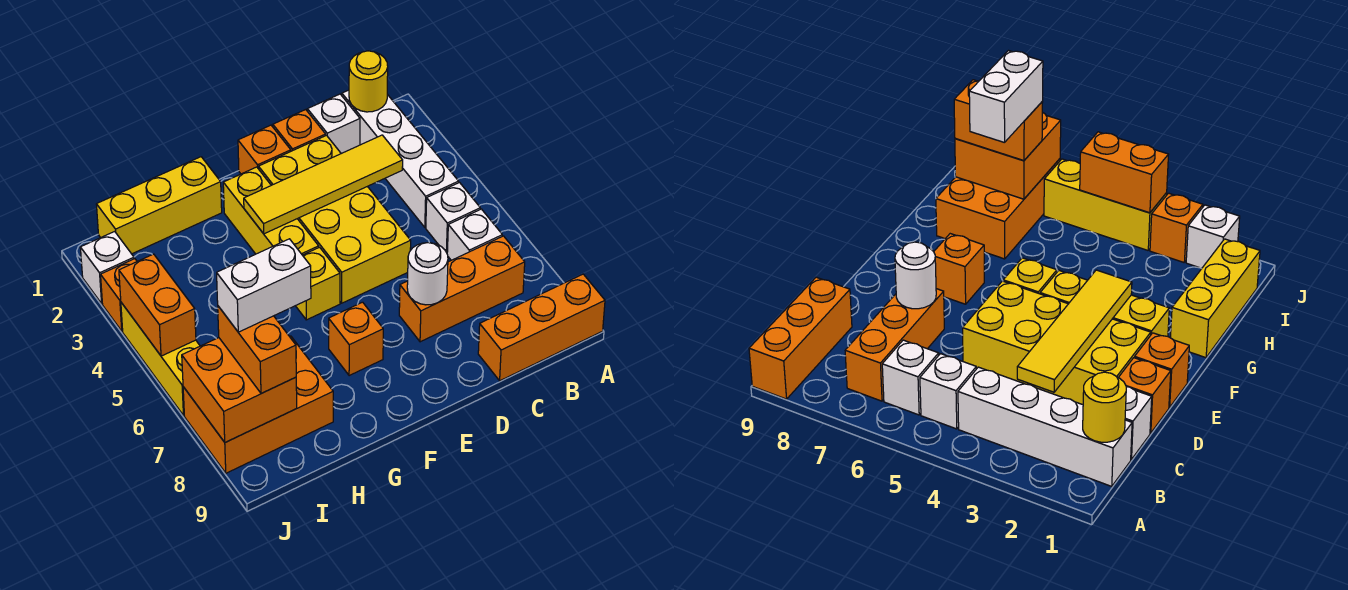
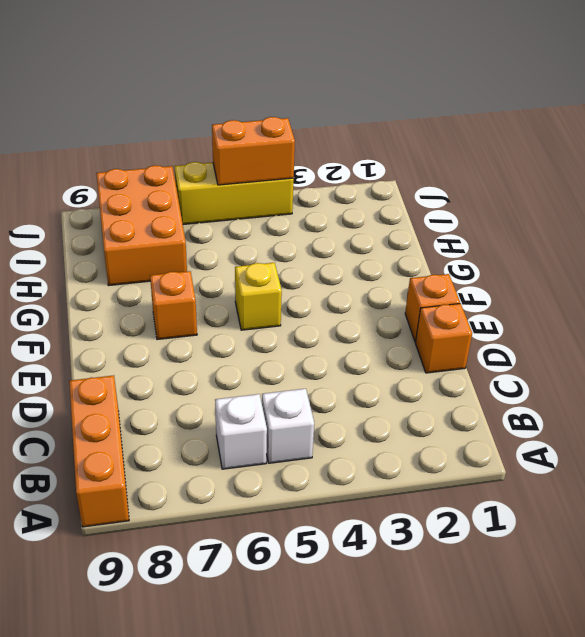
none -> white 1x4 brick [342,90,459,227]
none -> orange 1x3 brick [399,236,525,342]
none -> white 1x1 brick [307,94,360,154]

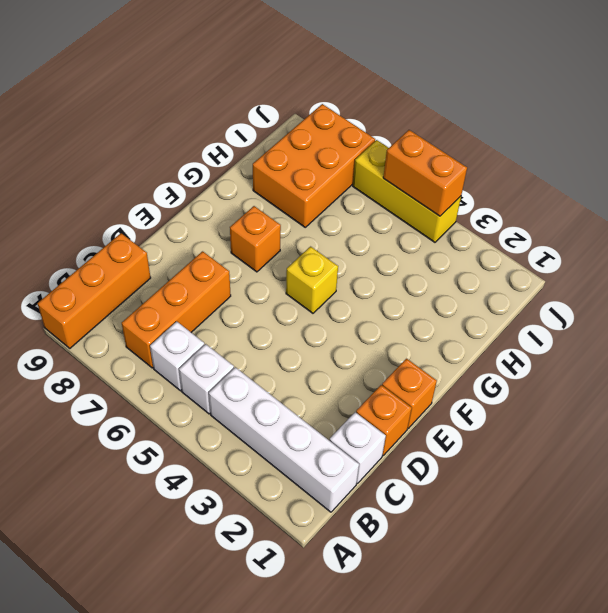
none -> yellow 2x4 brick [259,135,411,303]
none -> yellow 1x3 brick [223,167,319,255]
none -> yellow 1x3 brick [96,157,222,254]

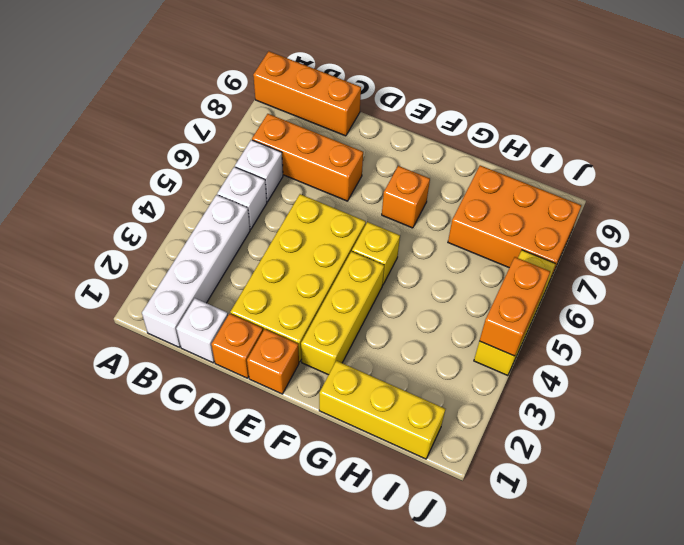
none -> white 1x1 brick [80,231,134,304]
none -> orange 1x1 brick [101,259,137,331]
none -> yellow 1x1 round brick [349,51,388,112]

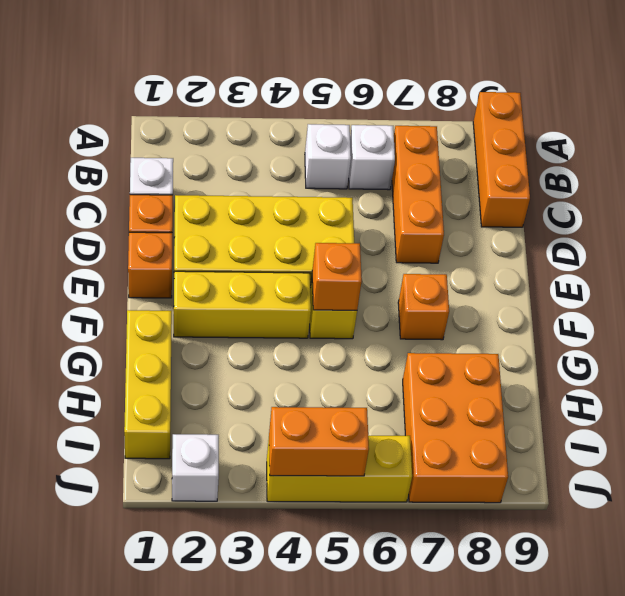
orange 1x1 brick [312,243,362,310] -> orange 1x1 brick moved to [101,259,137,331]
none -> white 1x4 brick [342,90,459,227]
none -> yellow 1x1 round brick [349,51,388,112]
none -> yellow 1x4 tile [244,135,403,234]

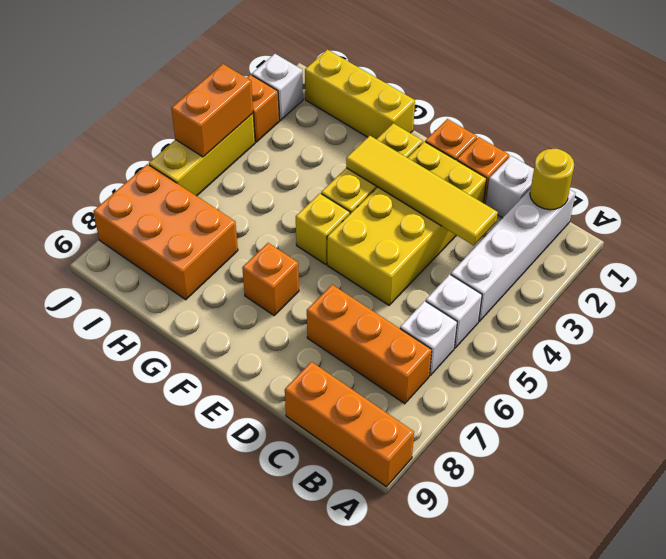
none -> white 1x1 round brick [407,243,448,305]
none -> orange 2x2 brick [182,338,297,442]
none -> orange 1x2 brick [218,306,296,394]

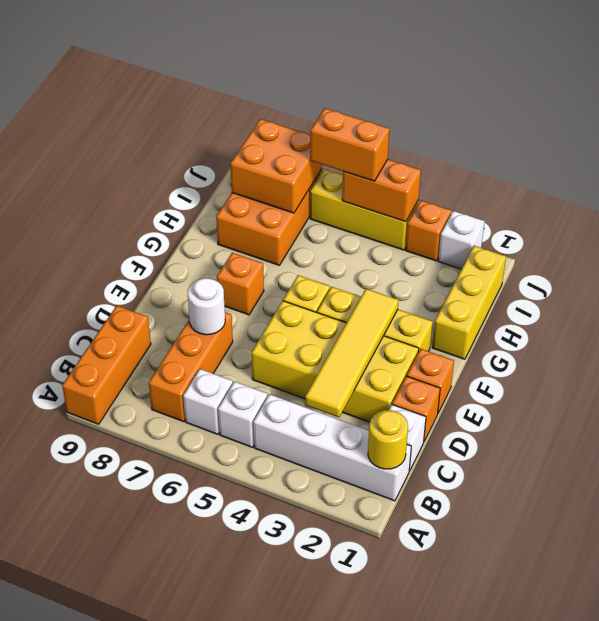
orange 1x2 brick [310,108,389,181] -> orange 1x2 brick moved to [218,306,296,394]
none -> white 1x2 brick [217,239,311,332]

